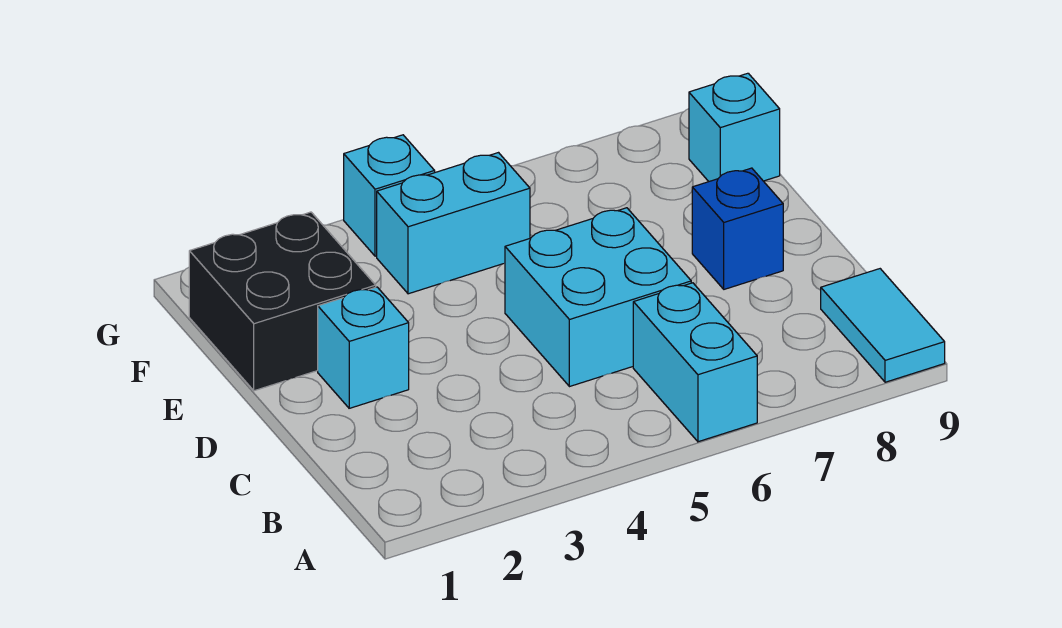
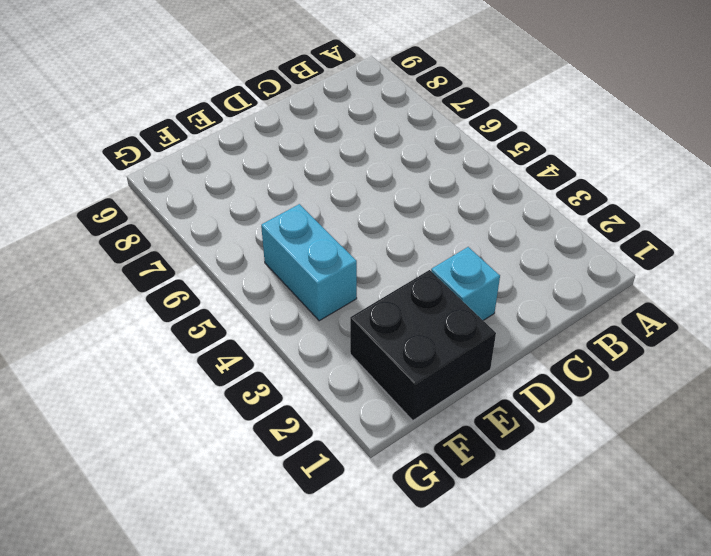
none -> cyan 1x2 brick [633,283,757,442]
none -> cyan 1x2 tile [821,269,945,382]

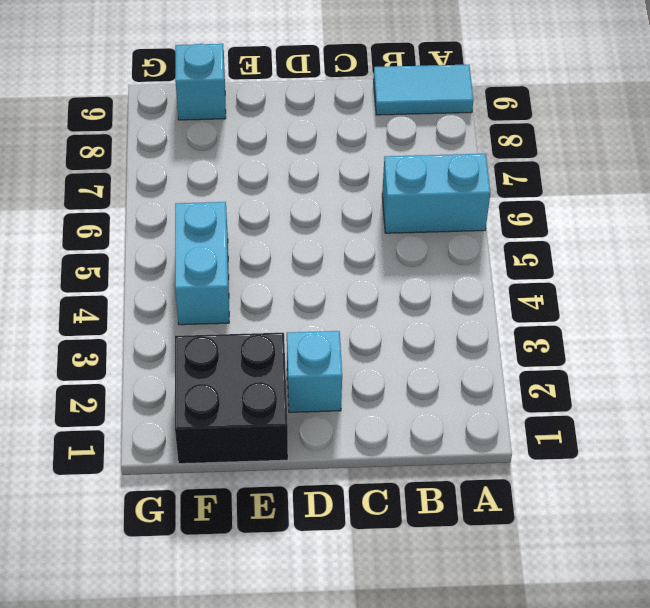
none -> cyan 2x2 brick [505,208,691,387]
none -> blue 1x1 brick [692,168,783,289]

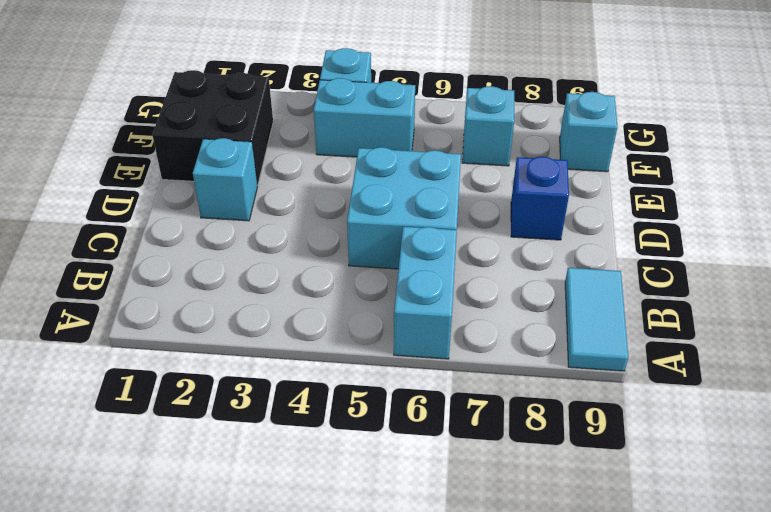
cyan 1x1 brick [462,86,514,166] -> none

